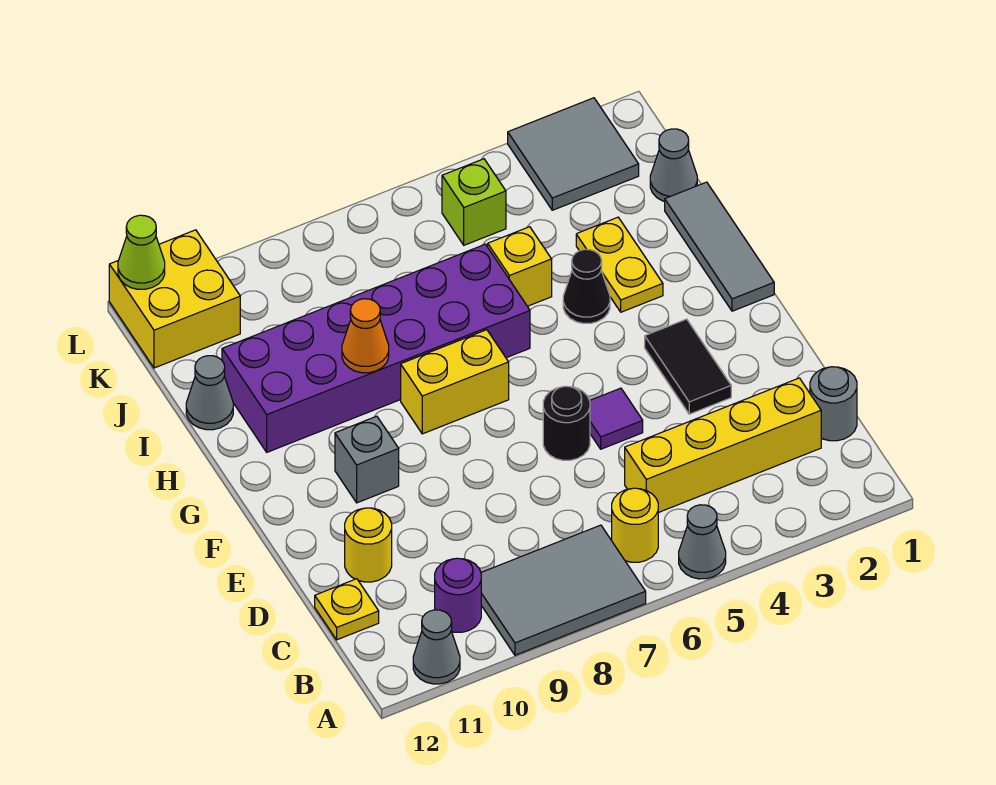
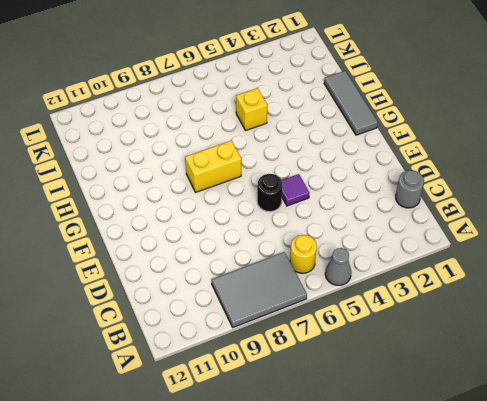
none -> grey 1x1 cone [413,610,460,684]
none -> purple 1x1 round brick [435,558,481,632]
none -> yellow 1x4 brick [625,378,821,513]

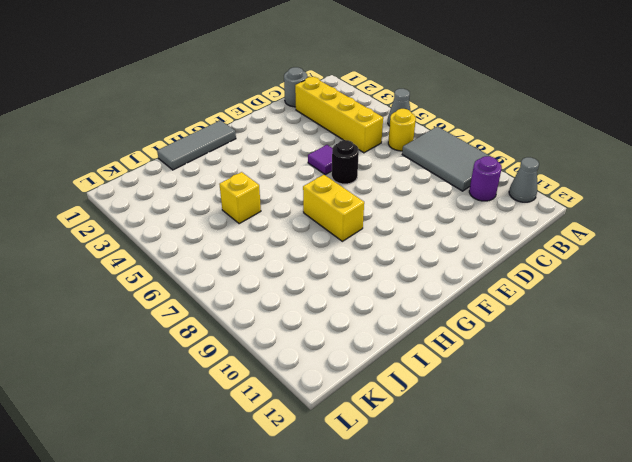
none -> yellow 1x1 plate [315,579,379,640]
none -> yellow 1x1 round brick [345,508,392,582]
none -> black 1x2 tile [645,319,731,414]

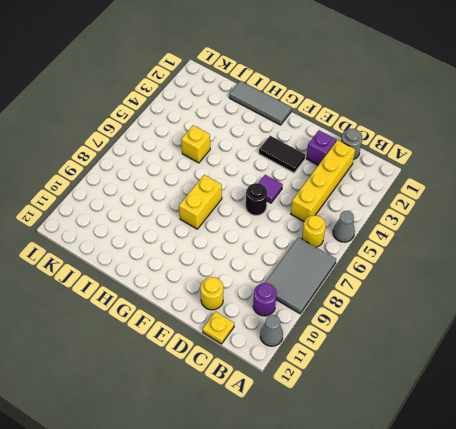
purple 1x1 brick [306,130,337,165] -> none
none -> grey 1x1 brick [335,416,399,503]
none -> yellow 1x2 plate [576,217,663,312]
none -> black 1x1 cone [563,249,610,323]

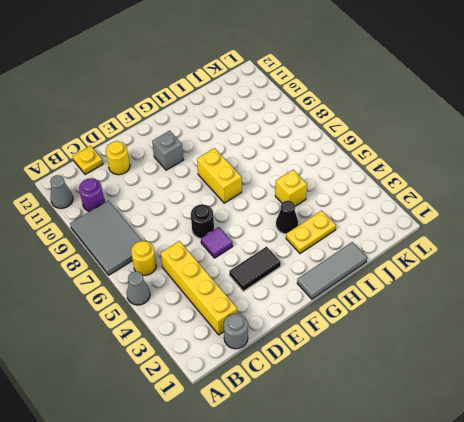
none -> purple 2x6 brick [222,244,530,452]
none -> grey 1x1 cone [186,356,233,430]
none -> grey 1x1 cone [650,129,697,202]

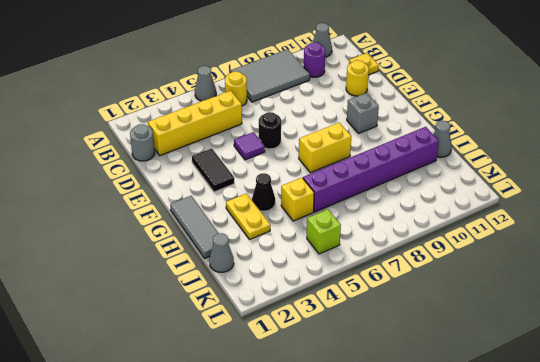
purple 1x6 brick [303,127,439,212] -> purple 2x6 brick [222,244,530,452]
none -> grey 2x2 tile [508,98,639,210]
none -> yellow 2x2 brick [109,230,240,368]
none -> orange 1x1 cone [342,299,389,373]

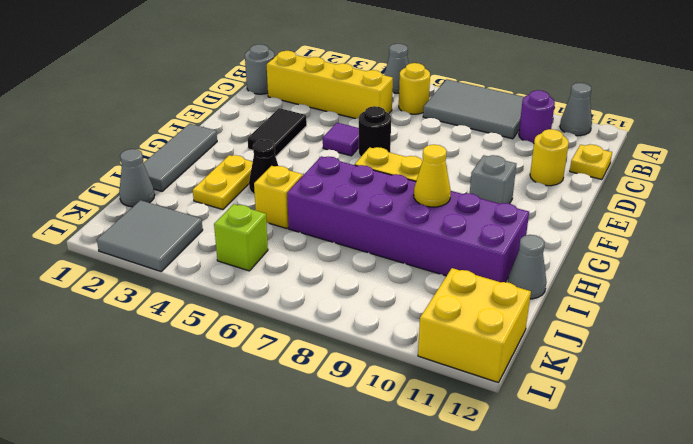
yellow 1x1 cone [414,145,451,207] -> orange 1x1 cone [342,299,389,373]
none -> lime 1x1 cone [118,215,165,289]

